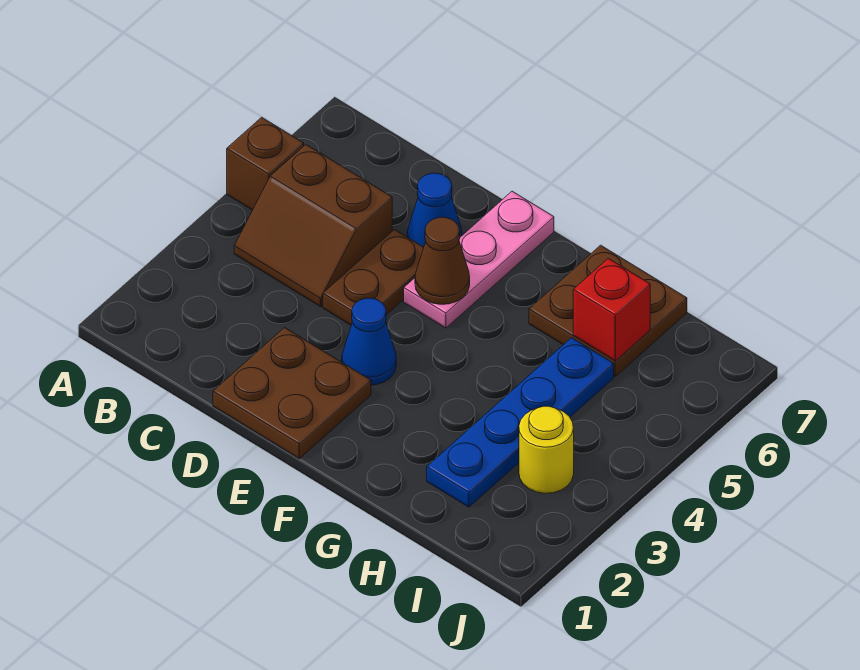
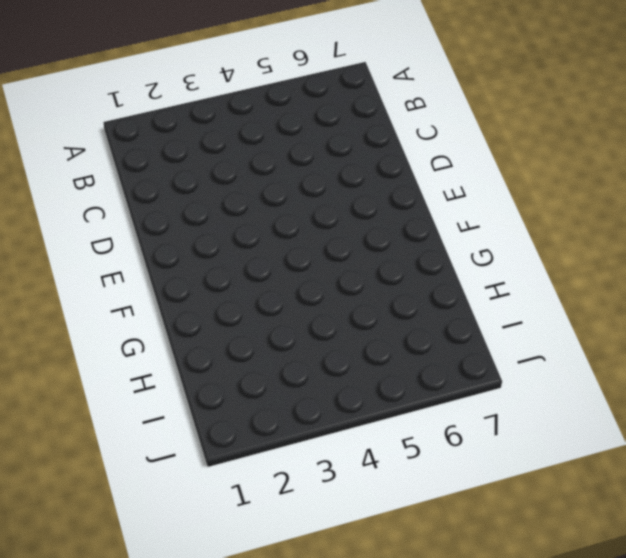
none -> brown 1x1 brick [227,117,304,210]
none -> brown 2x2 slope [234,145,392,307]
none -> brown 2x2 plate [213,328,371,459]

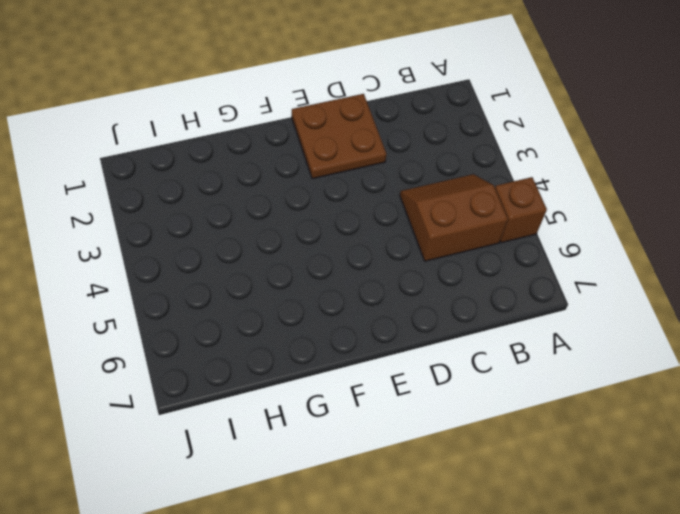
none -> brown 1x2 plate [323,230,424,325]
none -> blue 1x1 cone [407,173,462,247]
none -> blue 1x1 cone [342,298,396,385]

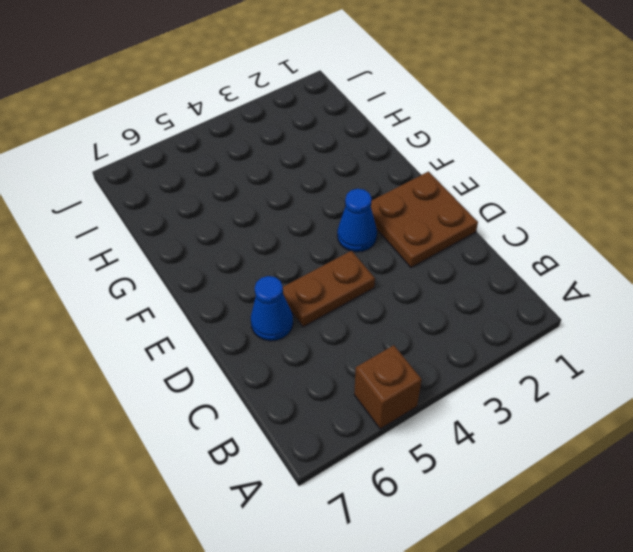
none -> brown 2x2 slope [234,145,392,307]
none -> pink 1x3 plate [404,191,554,328]
none -> brown 2x2 plate [529,245,687,376]

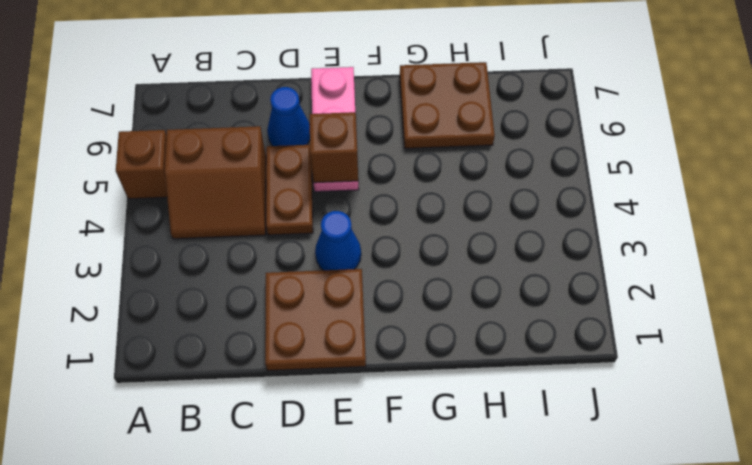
brown 1x1 brick [309,112,358,183] -> brown 1x1 cone [415,217,470,304]
none -> blue 1x4 plate [427,338,614,507]
none -> yellow 1x1 round brick [519,406,574,493]
none -> red 1x1 brick [573,258,650,361]

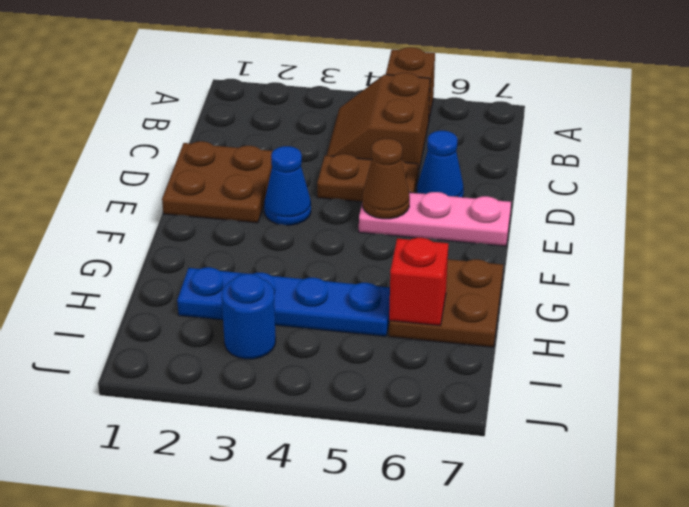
blue 1x1 round brick [222,274,276,359] -> yellow 1x1 round brick [519,406,574,493]

